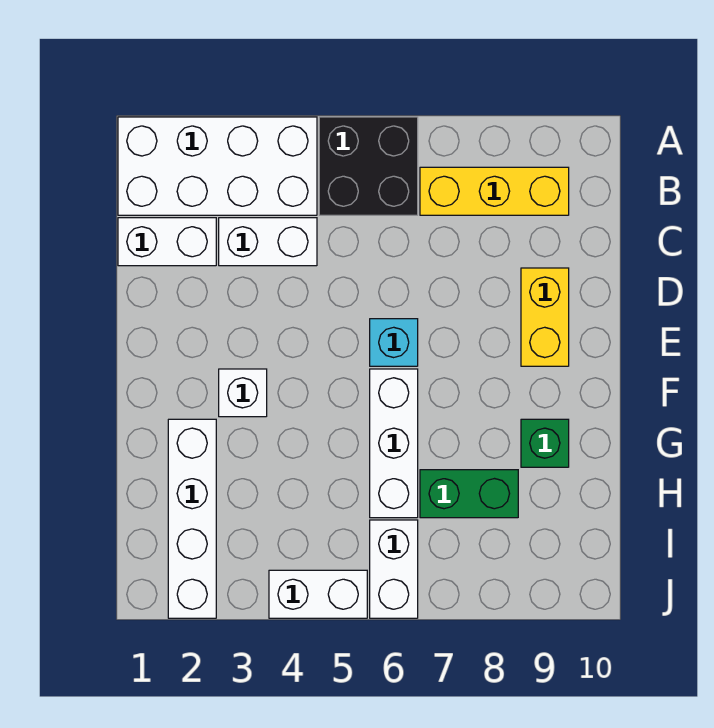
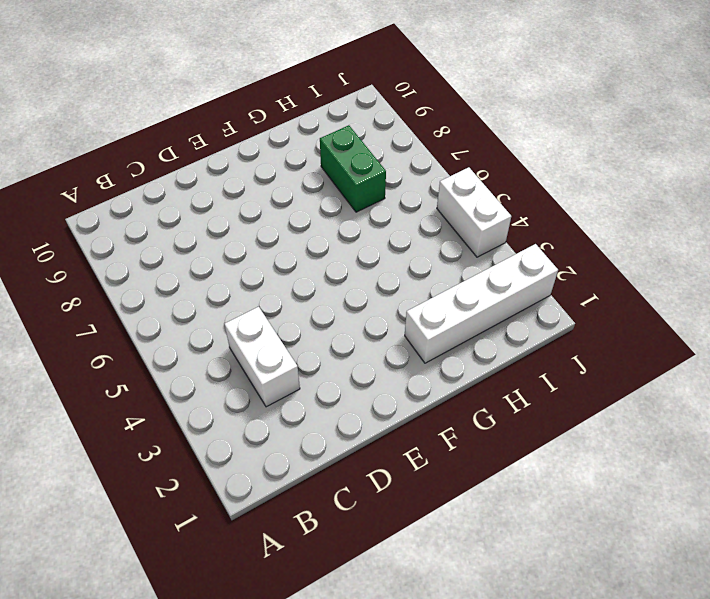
none -> white 2x4 brick [118,117,317,215]
none -> black 2x2 brick [319,117,418,215]
none -> yellow 1x3 brick [420,167,569,215]

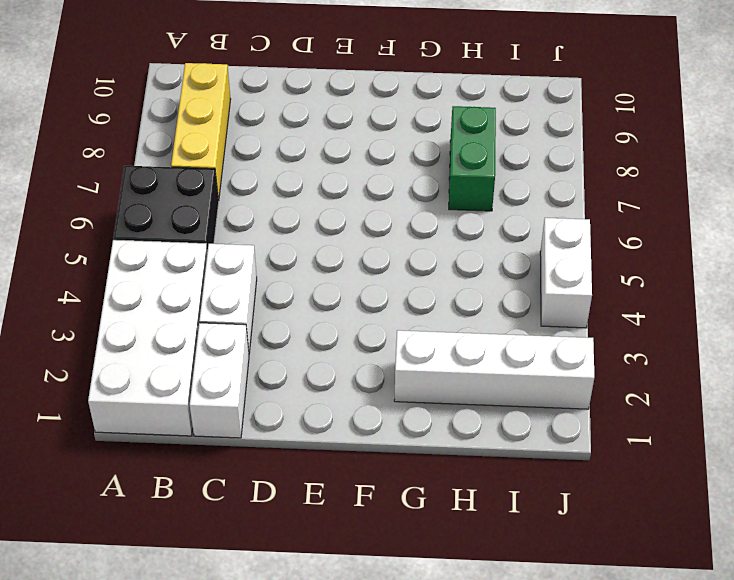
none -> yellow 1x2 brick [521,268,569,366]
none -> cyan 1x1 brick [370,319,418,366]
none -> white 1x1 brick [219,369,267,417]

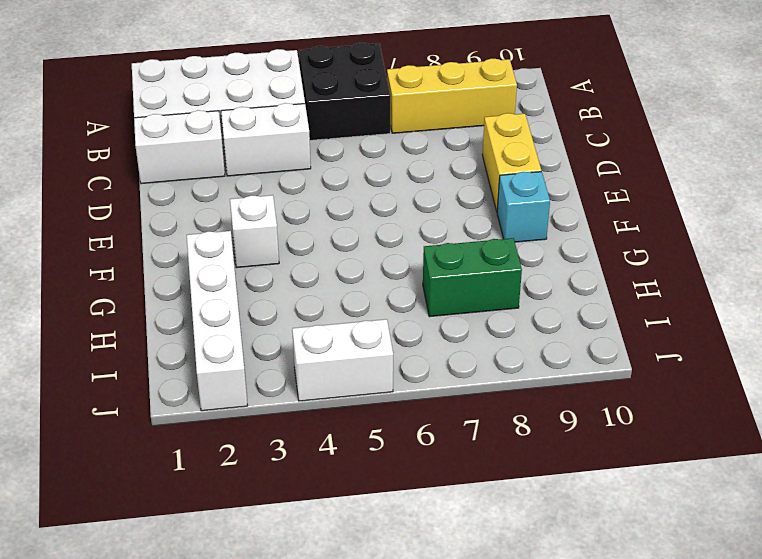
cyan 1x1 brick [497,172,550,242] -> cyan 1x1 brick moved to [370,319,418,366]
none -> white 1x3 brick [370,369,418,518]
none -> green 1x1 brick [521,419,569,467]
none -> white 1x2 brick [370,520,418,618]

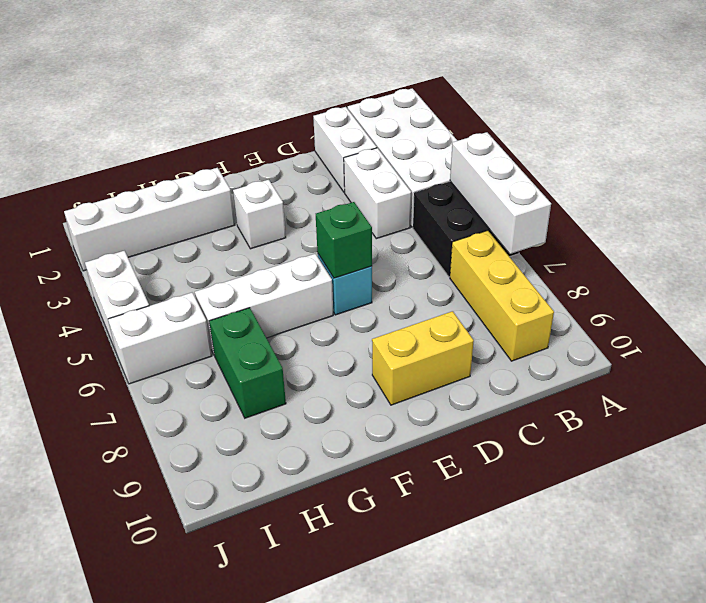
white 1x3 brick [450,132,551,254] -> none
green 1x1 brick [316,202,372,278] -> green 1x1 brick moved to [521,419,569,467]

